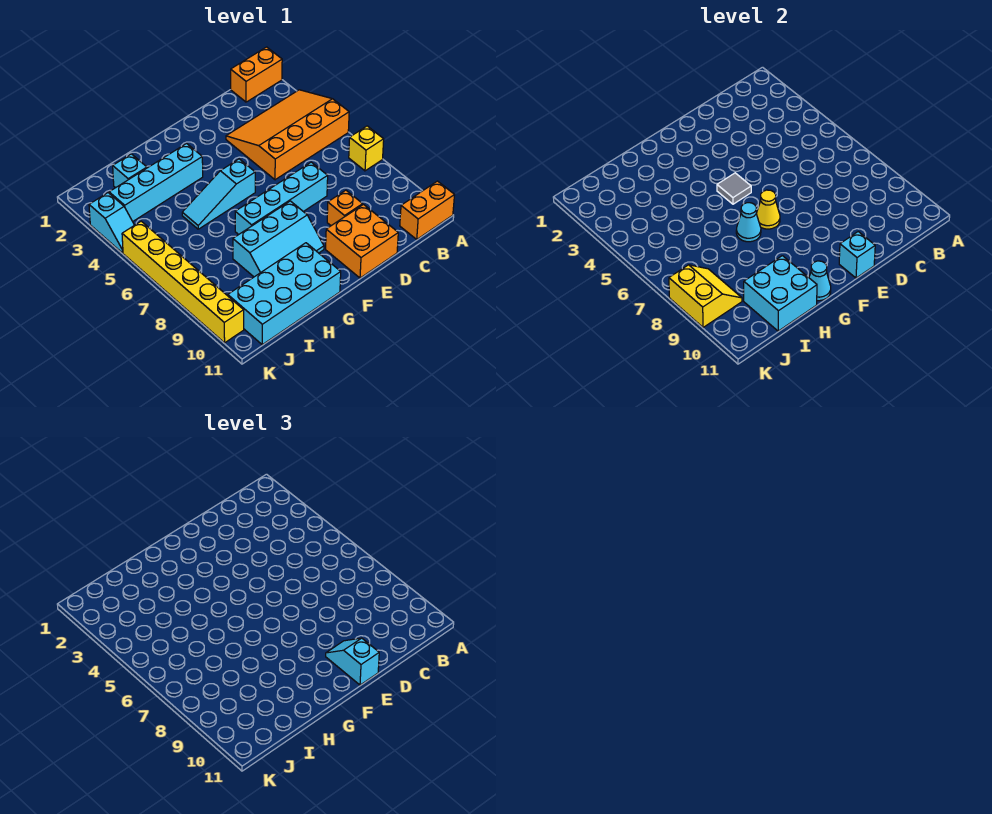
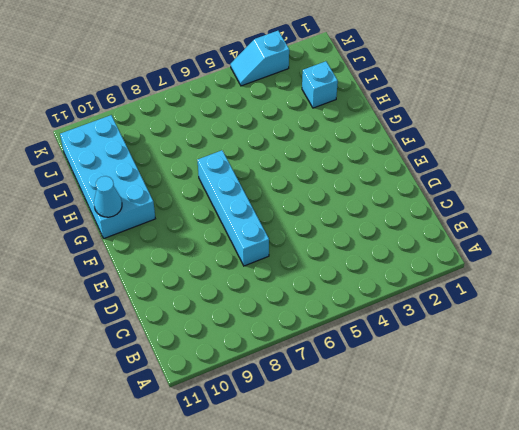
none -> orange 1x2 brick [231,47,282,102]
none -> orange 3x4 slope [226,90,349,180]
none -> yellow 1x1 brick [349,126,384,171]

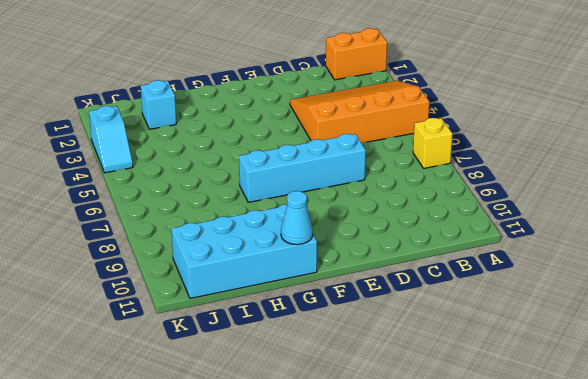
none -> orange 1x2 brick [400,181,454,239]
none -> orange 1x1 brick [327,190,363,226]
none -> orange 2x2 brick [326,205,398,278]

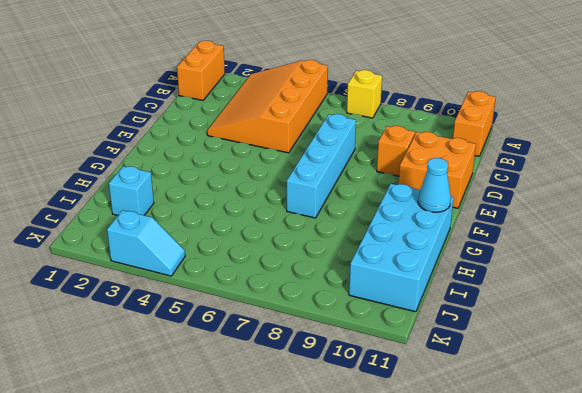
none -> cyan 1x3 slope [182,159,255,229]
none -> cyan 2x3 slope [233,201,324,277]
none -> cyan 1x4 brick [109,144,203,221]

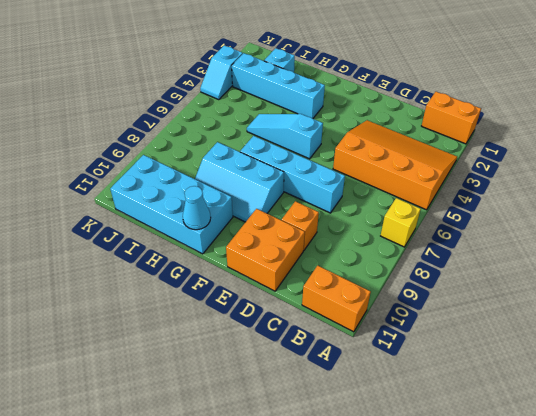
none -> yellow 1x6 brick [122,221,244,343]
none -> cyan 1x1 brick [839,232,875,278]
none -> grey 1x1 tile [717,173,751,204]

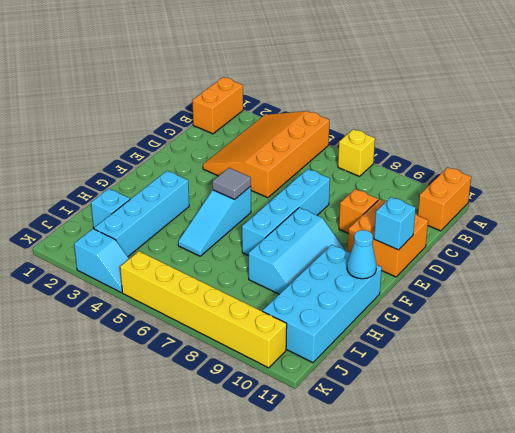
none -> yellow 1x1 cone [756,190,780,229]
none -> cyan 1x1 cone [736,203,761,242]
none -> cyan 2x2 brick [744,256,817,331]

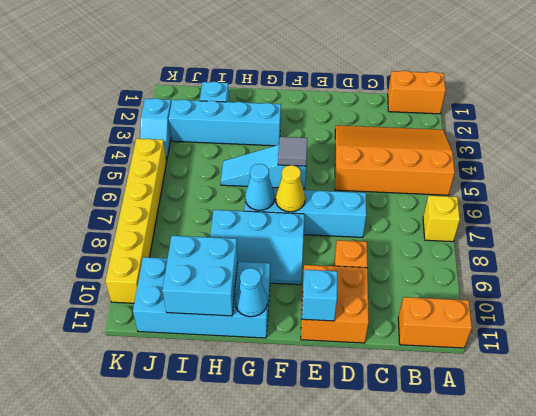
none -> yellow 2x2 slope [669,265,742,327]
none -> cyan 1x2 slope [326,638,379,685]

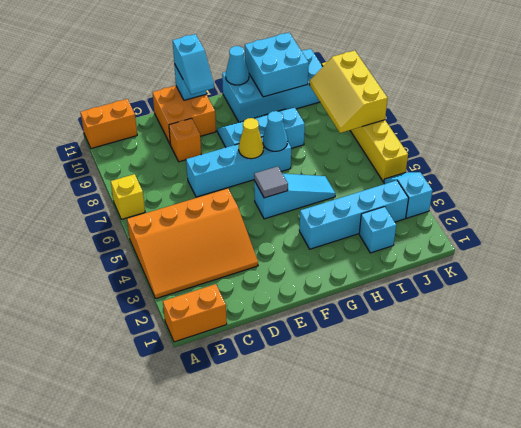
yellow 2x3 slope [309,50,388,133] -> yellow 2x2 slope [669,265,742,327]

